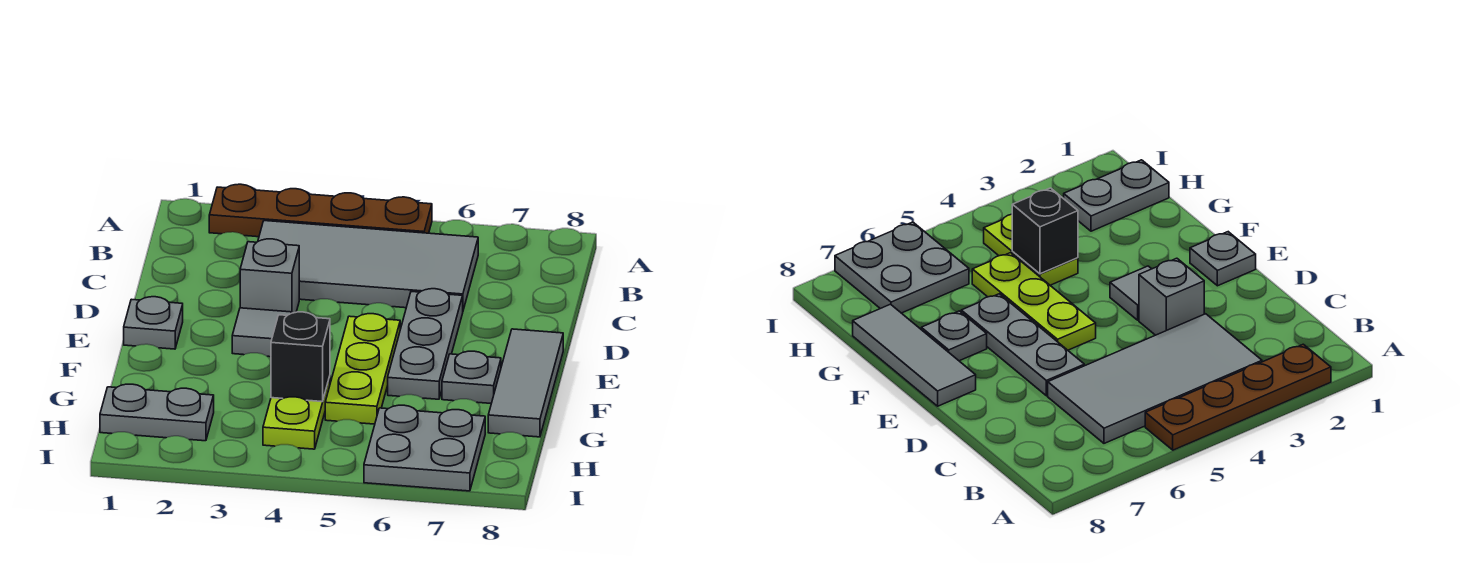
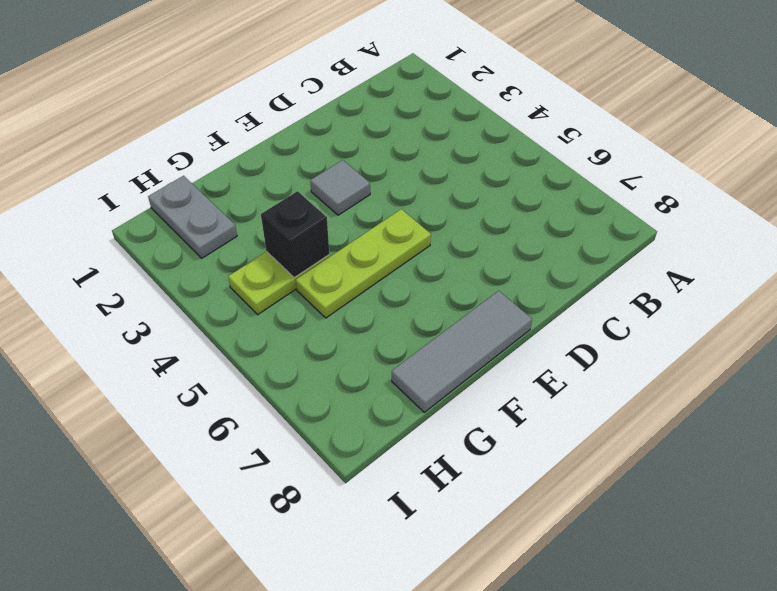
none -> brown 1x4 plate [209,184,432,237]
none -> grey 2x4 tile [258,221,478,310]
none -> grey 1x1 brick [240,239,299,313]

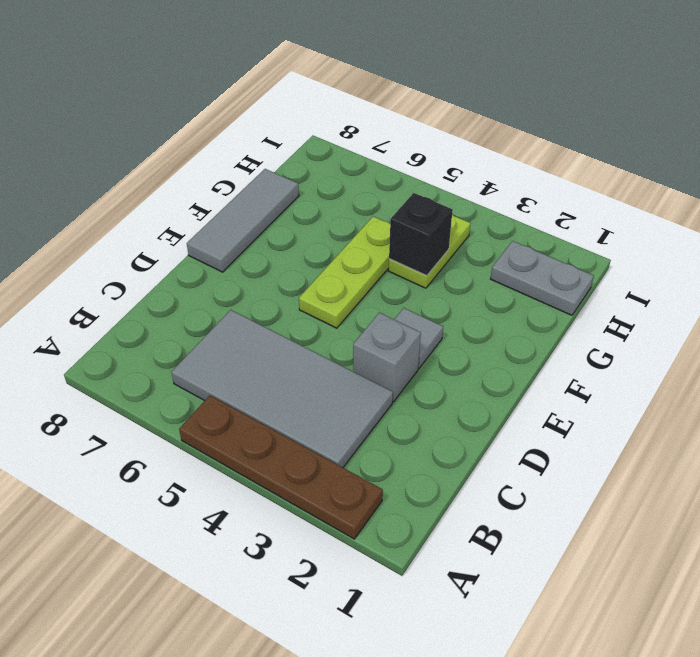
none -> grey 1x3 plate [388,289,463,399]
none -> grey 1x1 plate [124,297,183,349]
none -> grey 1x1 plate [442,351,501,403]

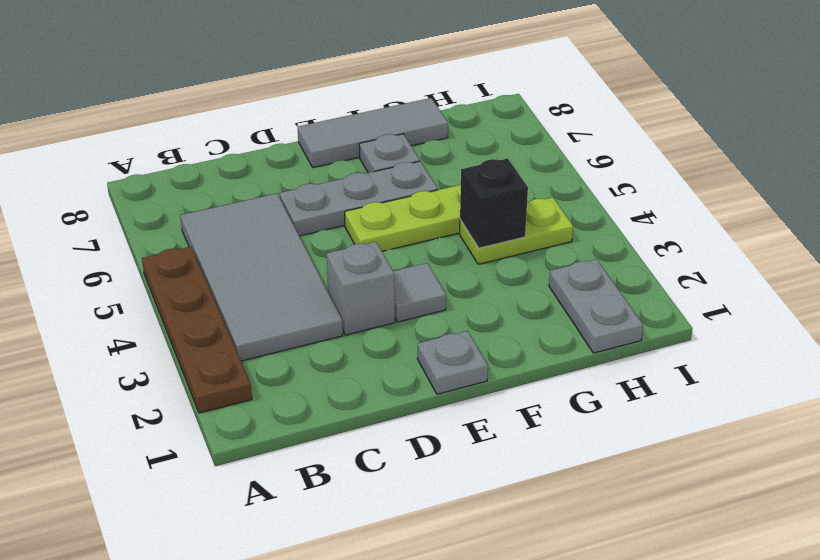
none -> grey 2x2 plate [364,405,485,491]

